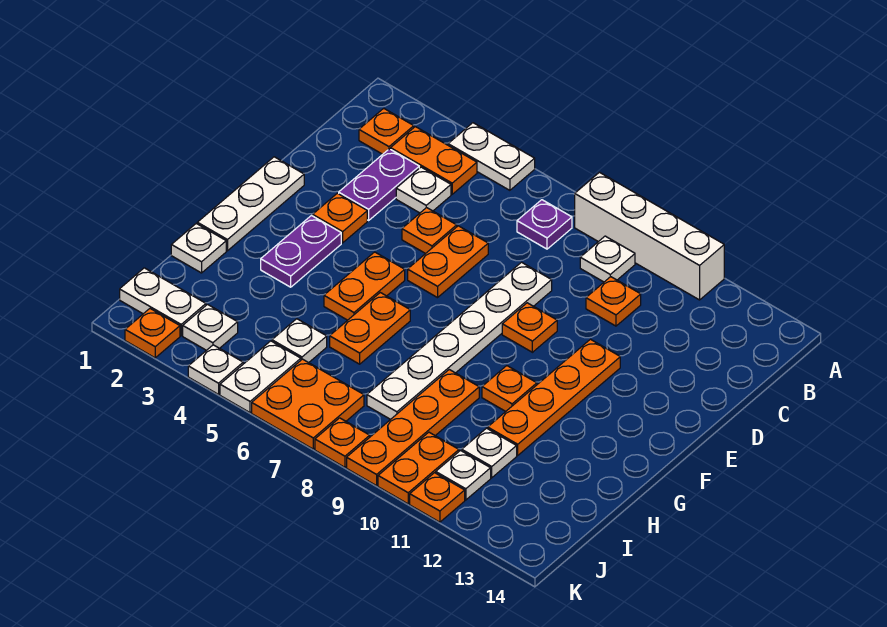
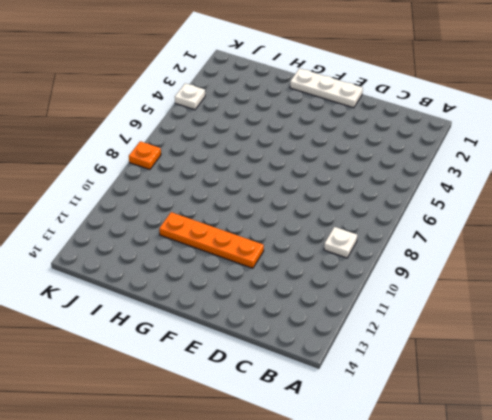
none -> white 1x2 plate [448,123,535,190]
none -> white 1x4 brick [575,172,724,300]
none -> orange 1x1 plate [359,108,414,154]
none -> orange 1x2 plate [391,127,477,194]

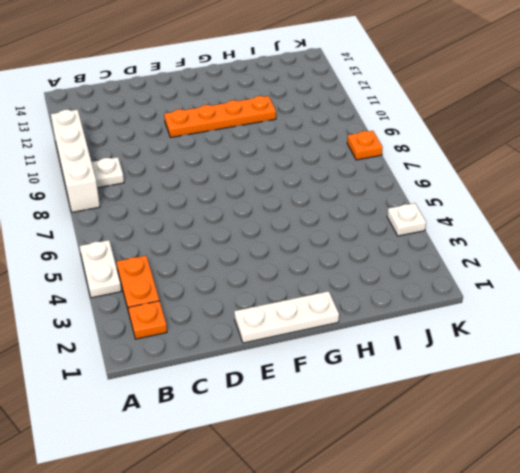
none -> purple 1x1 plate [517,200,572,249]
none -> purple 1x2 plate [339,149,419,220]
none -> white 1x1 plate [396,167,451,213]
none -> orange 1x1 plate [586,277,641,326]

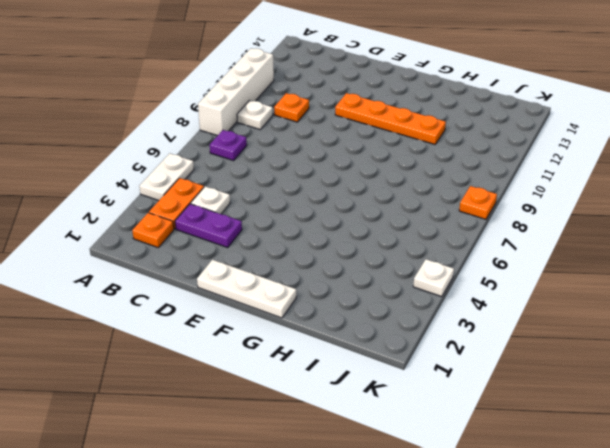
none -> orange 1x1 plate [402,208,457,254]
none -> orange 1x2 plate [408,226,488,298]
none -> white 1x6 plate [367,262,552,419]
none -> orange 1x1 plate [313,193,367,243]

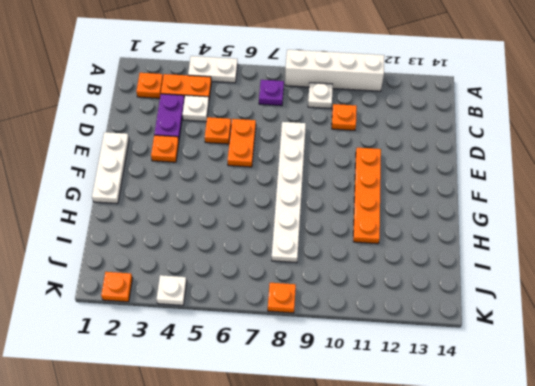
none -> orange 1x1 plate [502,303,557,352]
none -> purple 1x2 plate [261,216,341,287]
none -> orange 1x2 plate [324,252,405,320]
none -> orange 1x2 plate [330,293,410,364]

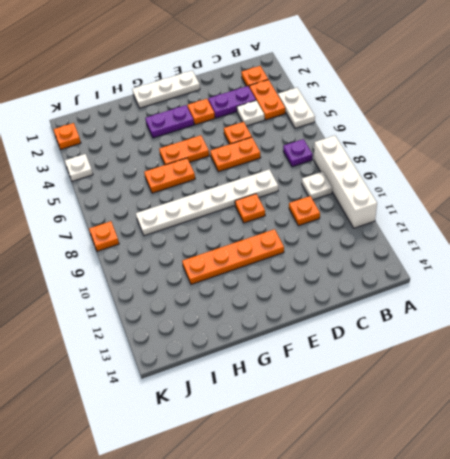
none -> orange 1x1 plate [482,366,537,412]
none -> white 1x1 plate [171,224,226,273]
none -> orange 1x4 plate [347,370,479,486]
none -> white 1x1 plate [272,319,327,363]

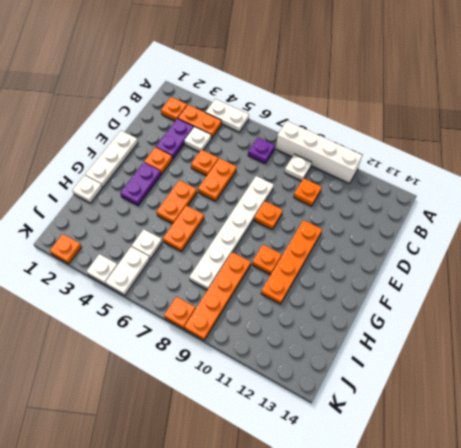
none -> white 1x1 plate [462,428,517,478]
none -> white 1x2 plate [120,268,206,336]
none -> white 1x1 plate [183,305,238,350]
none -> orange 2x2 plate [252,359,364,449]

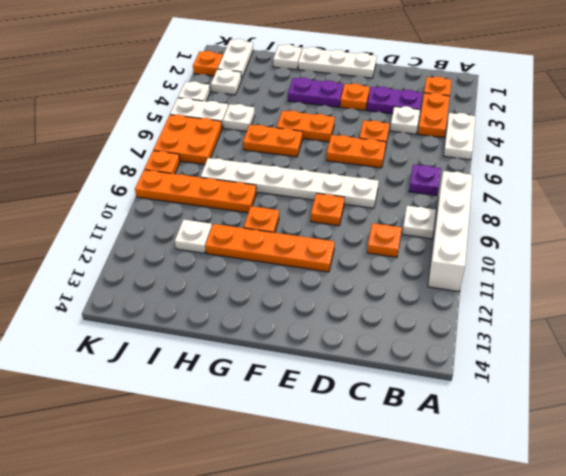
none -> orange 1x2 plate [378,432,459,504]
none -> white 1x1 plate [436,451,491,500]
none -> orange 1x1 plate [410,473,465,522]

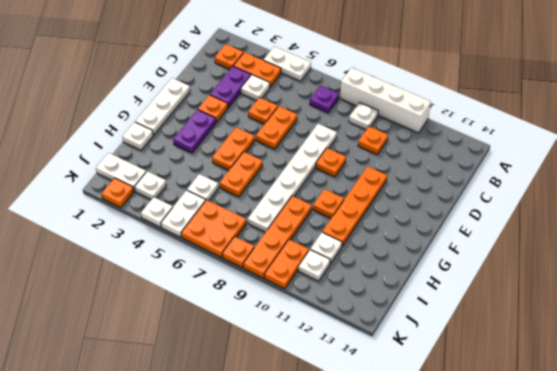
none -> orange 1x1 plate [410,473,465,522]

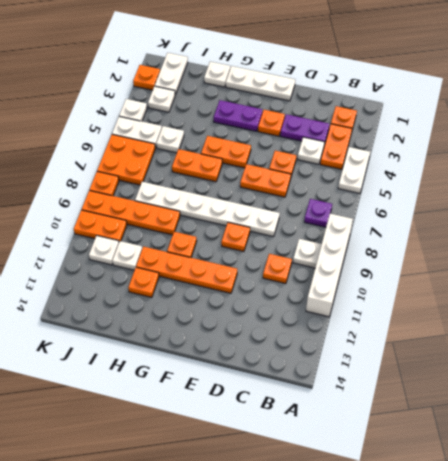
orange 1x1 plate [128,267,159,297] -> orange 1x1 plate moved to [410,473,465,522]

